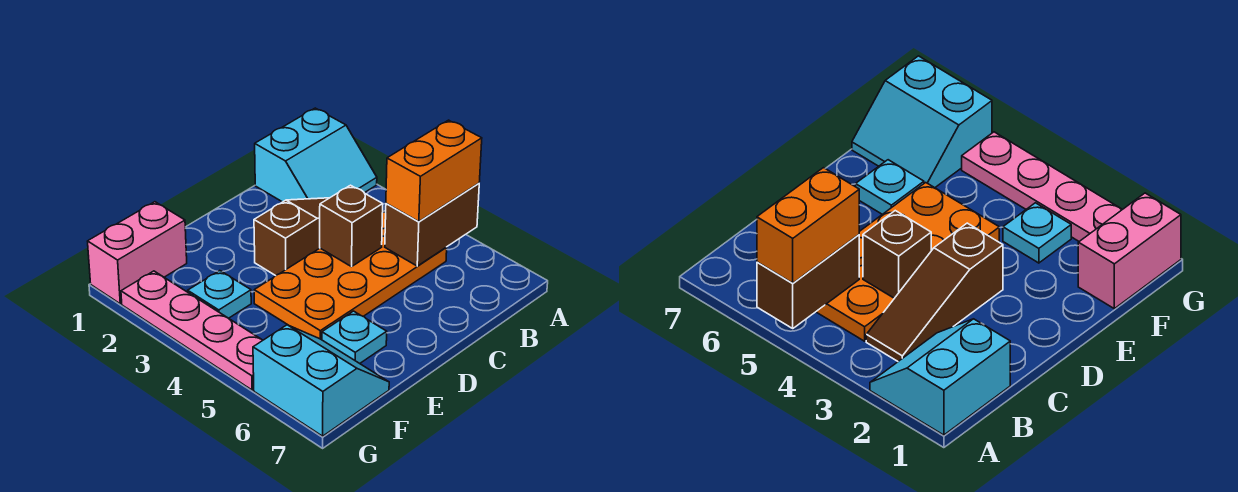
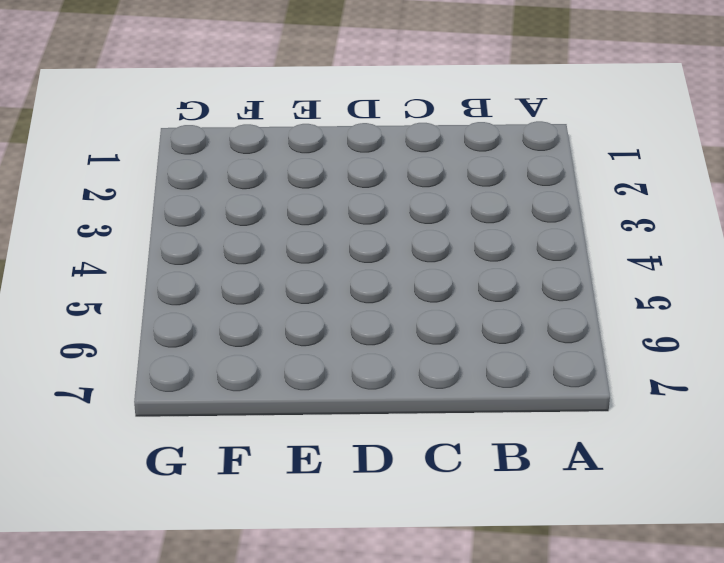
none -> cyan 2x2 slope [255,108,377,202]
none -> brown 1x3 slope [254,198,329,276]

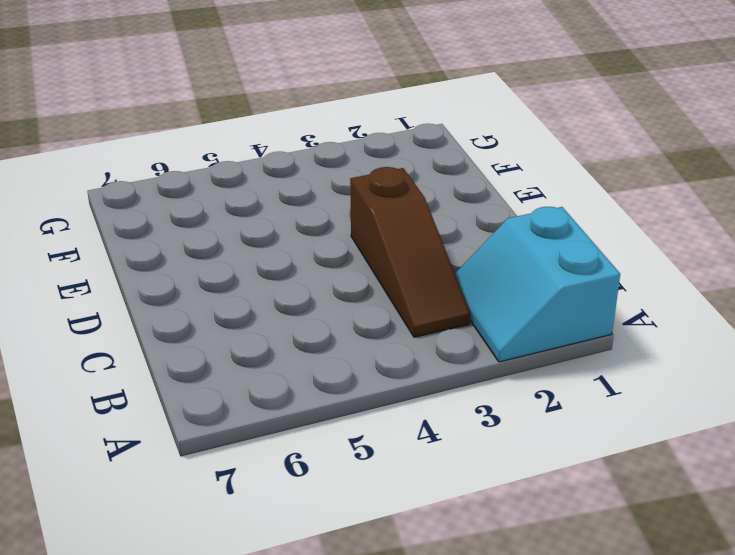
none -> orange 2x4 plate [254,211,447,340]
none -> cyan 1x1 plate [322,311,387,363]

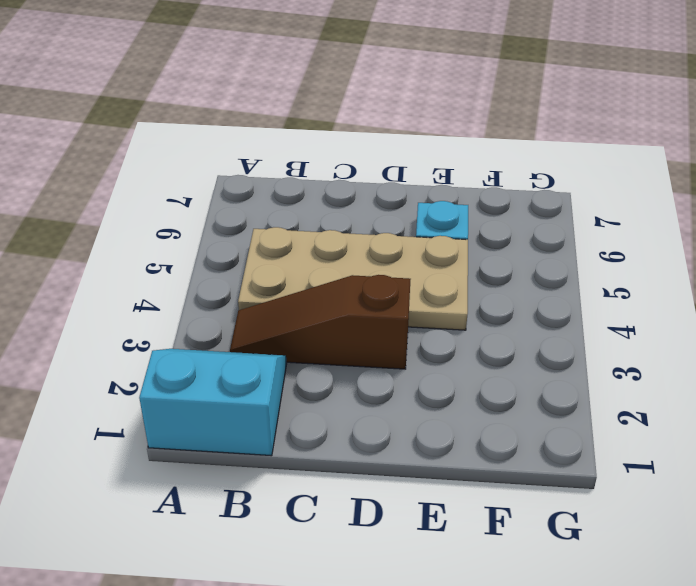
tan 2x4 plate [238,227,468,330] -> orange 2x4 plate [254,211,447,340]
none -> pink 1x2 brick [88,202,187,304]
none -> cyan 1x1 plate [188,271,251,318]

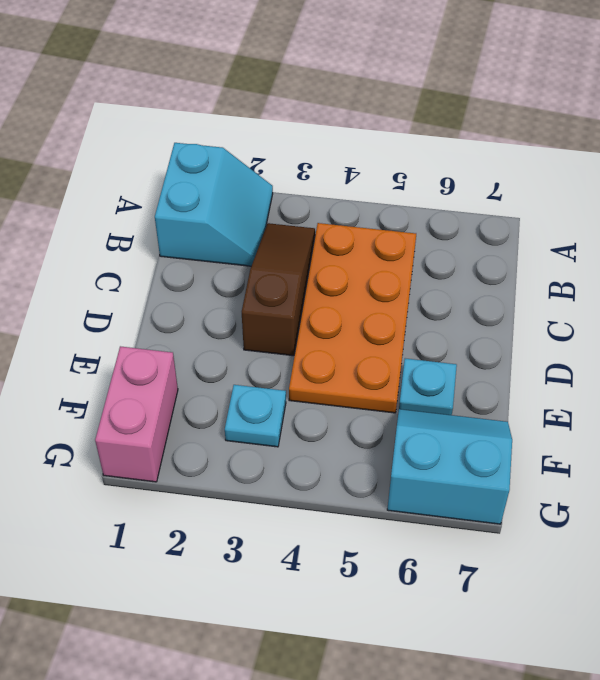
none -> pink 1x4 plate [121,271,263,390]
none -> brown 1x2 brick [385,183,479,266]

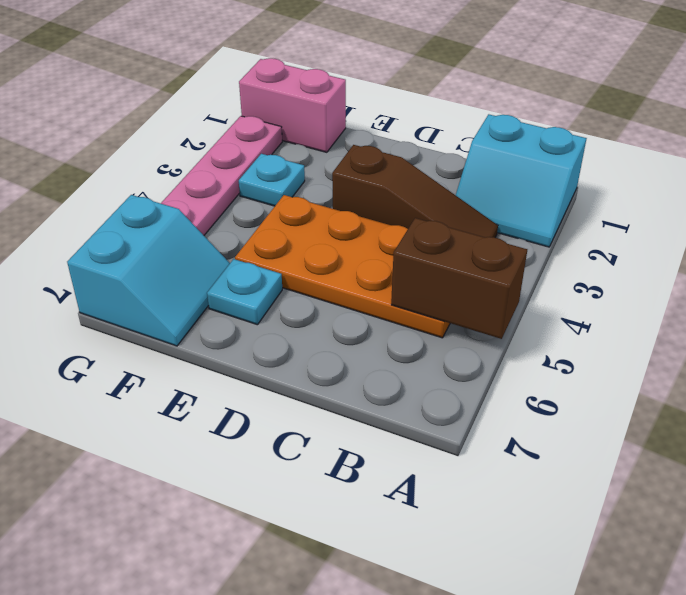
none -> brown 1x1 brick [320,185,383,267]
none -> orange 1x2 brick [386,120,482,222]

